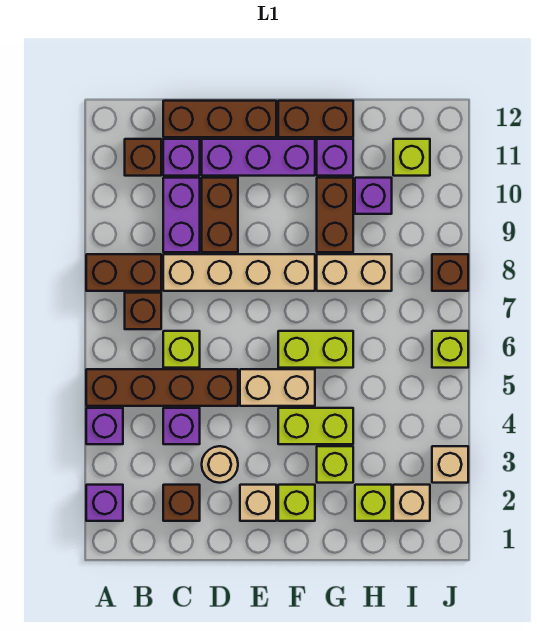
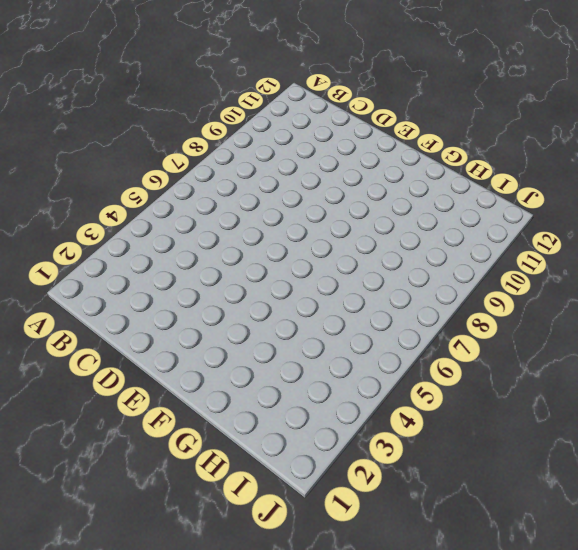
none -> purple 1x1 brick [86,485,123,521]
none -> purple 1x1 brick [86,408,123,444]
none -> brown 1x4 brick [86,369,238,406]
none -> brown 1x2 brick [86,254,161,291]

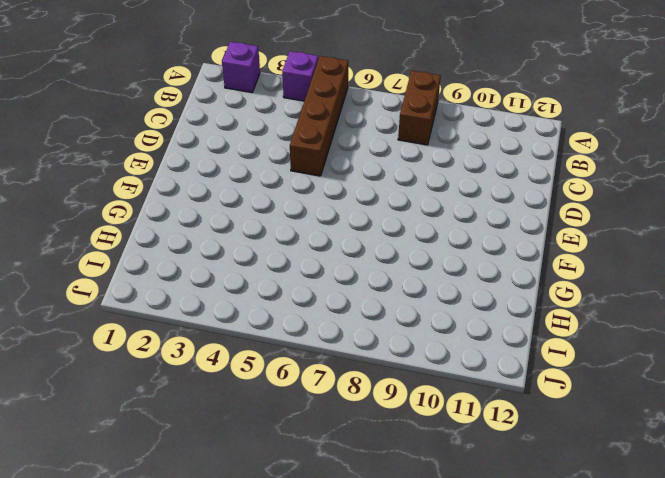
none -> brown 1x1 brick [125,293,161,329]
none -> brown 1x1 brick [125,139,161,176]
none -> brown 1x1 brick [163,485,200,521]
none -> purple 1x1 brick [163,408,200,444]

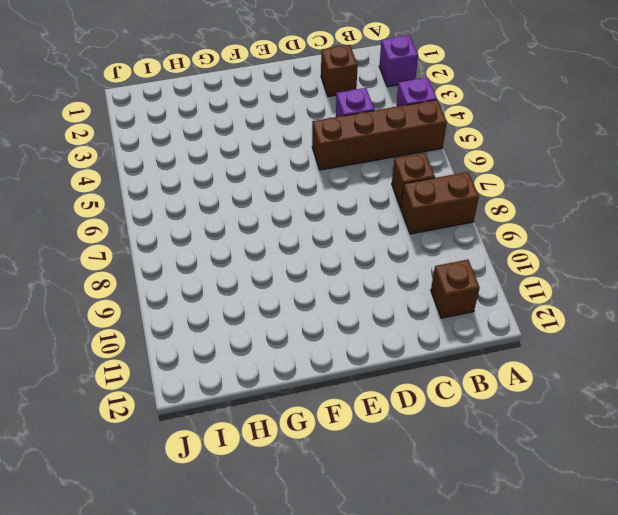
none -> lime 1x1 brick [163,331,200,368]
none -> tan 1x4 brick [163,254,315,291]
none -> purple 1x2 brick [163,178,200,252]
none -> purple 1x1 brick [163,139,200,176]

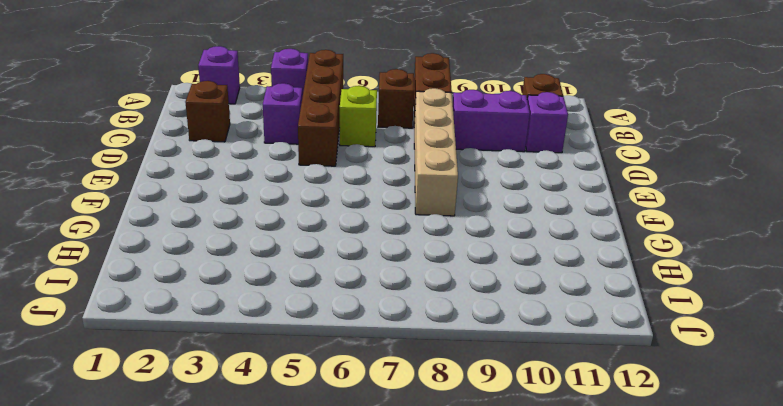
none -> brown 1x3 brick [163,101,276,137]
none -> tan 1x1 round brick [202,446,238,483]
none -> brown 1x2 brick [202,178,238,252]
none -> purple 1x3 brick [202,139,315,176]

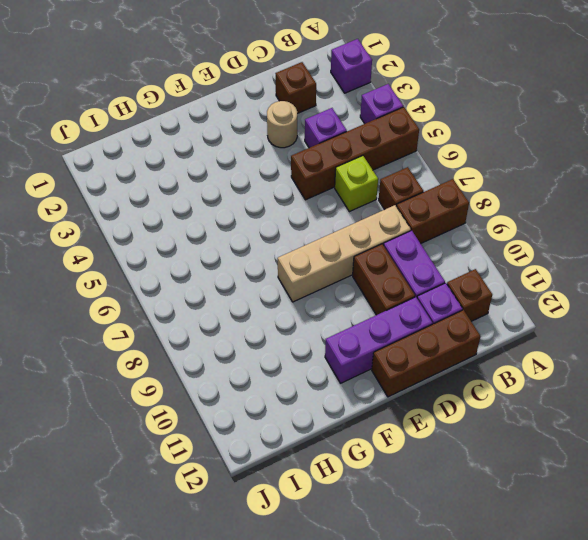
none -> tan 1x1 brick [240,485,276,521]
none -> tan 1x2 brick [240,369,315,406]
none -> lime 1x1 brick [278,485,315,521]
none -> lime 1x2 brick [278,408,353,444]

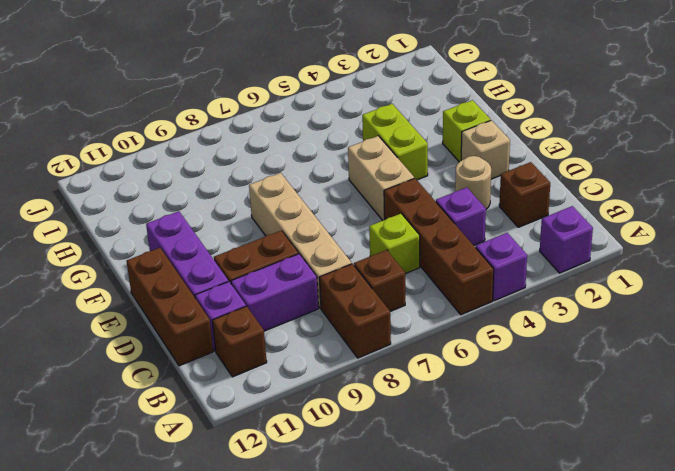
none -> lime 1x2 brick [278,331,353,368]
none -> brown 1x2 brick [278,101,353,137]
none -> lime 1x1 brick [317,446,353,483]
none -> tan 1x2 brick [317,254,392,291]

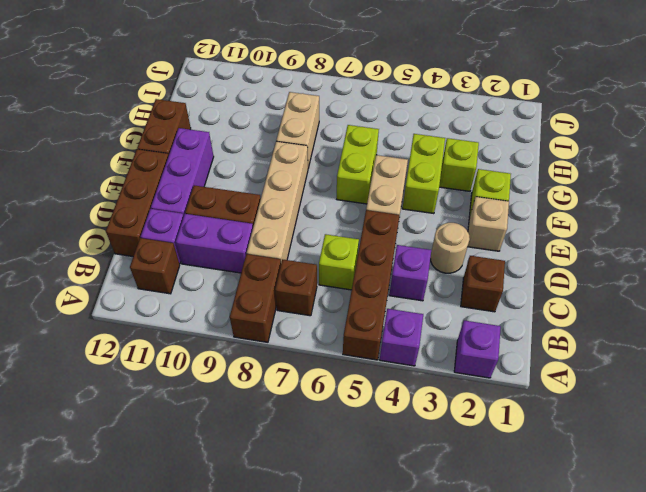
none -> brown 1x2 brick [317,178,353,252]
none -> purple 1x1 brick [317,139,353,176]
none -> lime 1x1 brick [355,485,392,521]
none -> purple 1x1 brick [355,178,392,214]

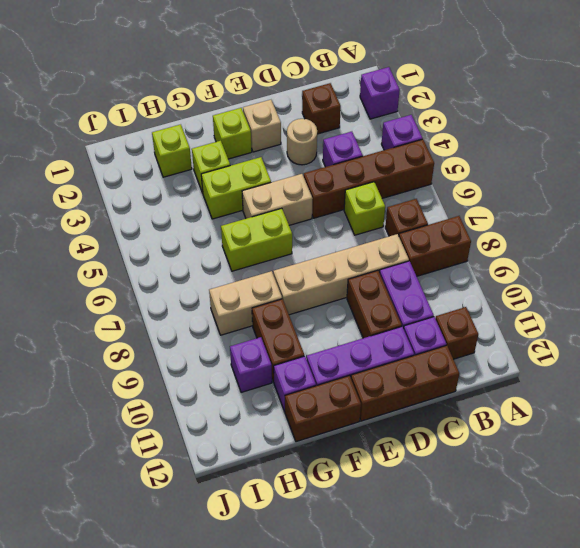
none -> tan 1x1 brick [393,485,430,521]
none -> lime 1x1 brick [393,139,430,176]
none -> tan 1x1 brick [432,446,468,483]
none -> lime 1x1 brick [432,331,468,368]

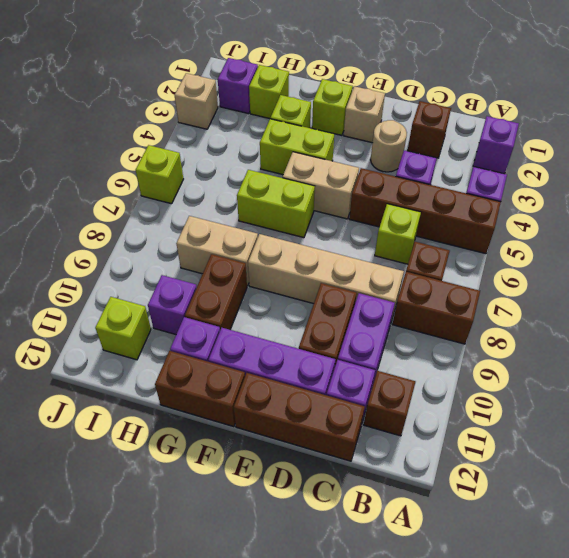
purple 1x1 brick [218,58,258,114] -> tan 1x1 brick [393,485,430,521]
none -> brown 1x1 brick [432,254,468,291]

